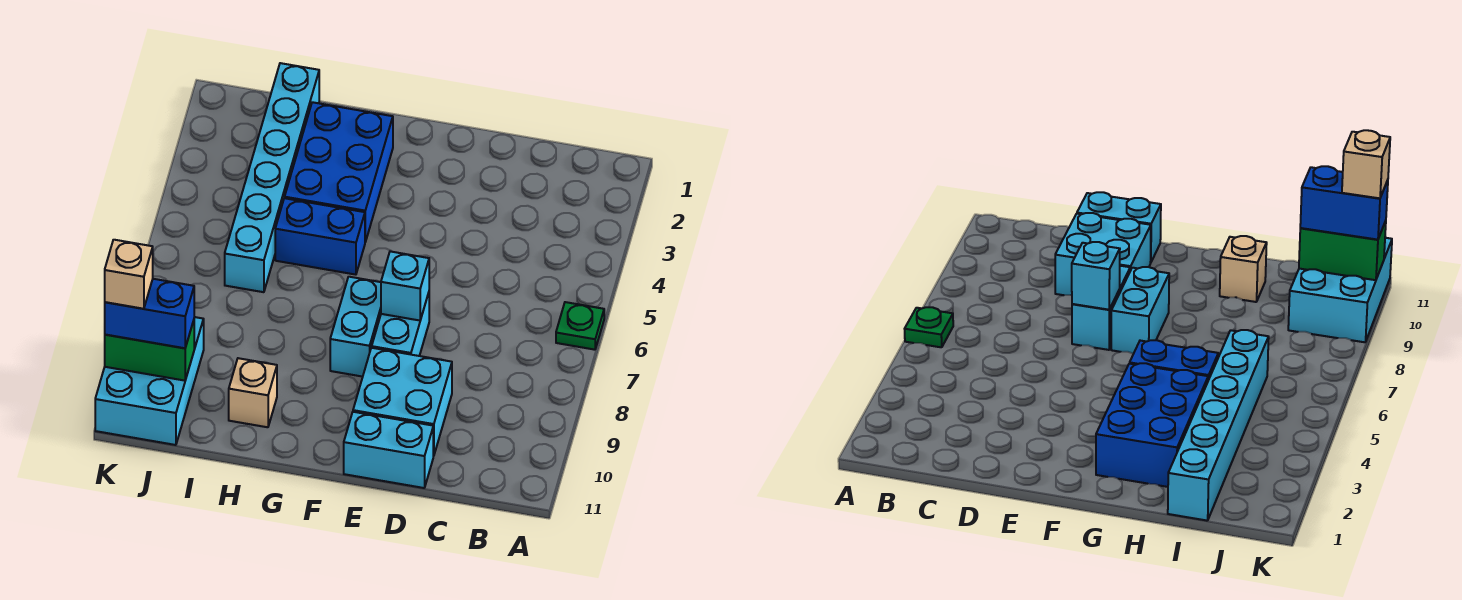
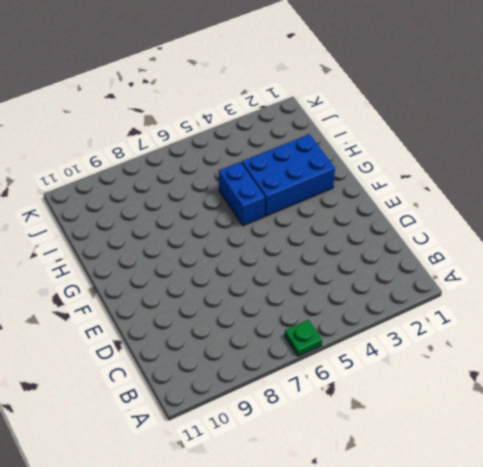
none -> cyan 2x2 brick [353,348,452,456]
none -> cyan 1x2 brick [344,412,433,488]
none -> cyan 1x2 brick [372,293,429,356]

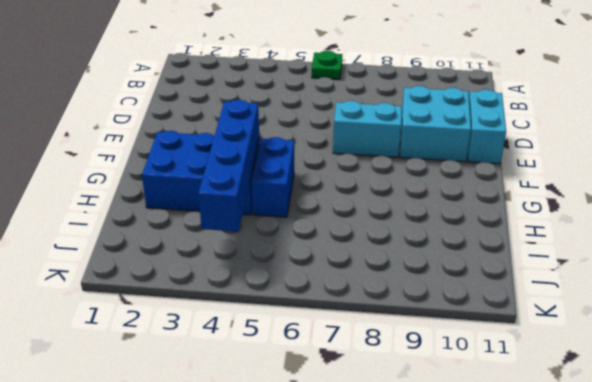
blue 1x4 brick [198,100,259,232] -> none
none -> cyan 1x2 brick [330,277,381,377]
none -> tan 1x1 brick [229,358,277,427]
none -> cyan 1x6 brick [225,63,319,292]

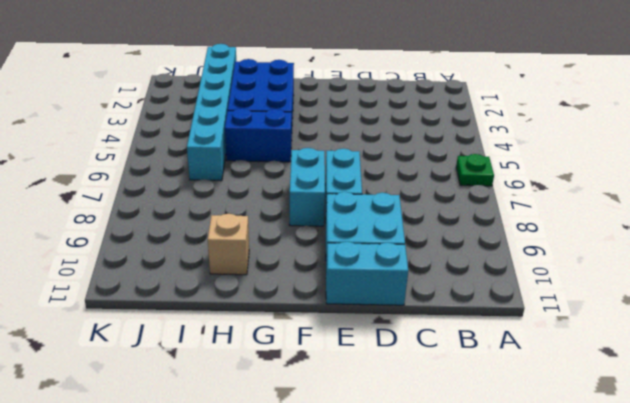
none -> cyan 2x3 brick [95,317,204,445]
none -> cyan 1x1 brick [381,251,429,321]
none -> green 1x2 brick [105,320,194,381]

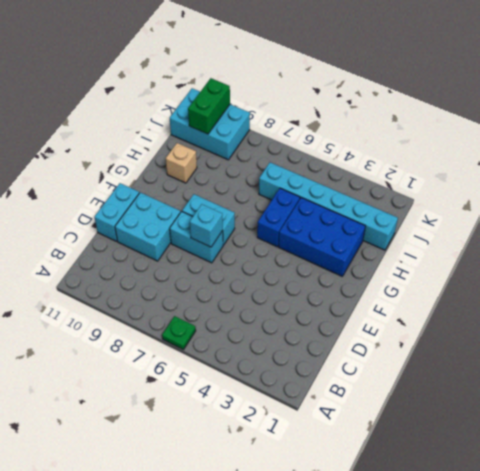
none -> blue 1x2 brick [105,279,194,348]
none -> tan 1x1 brick [105,240,153,309]

